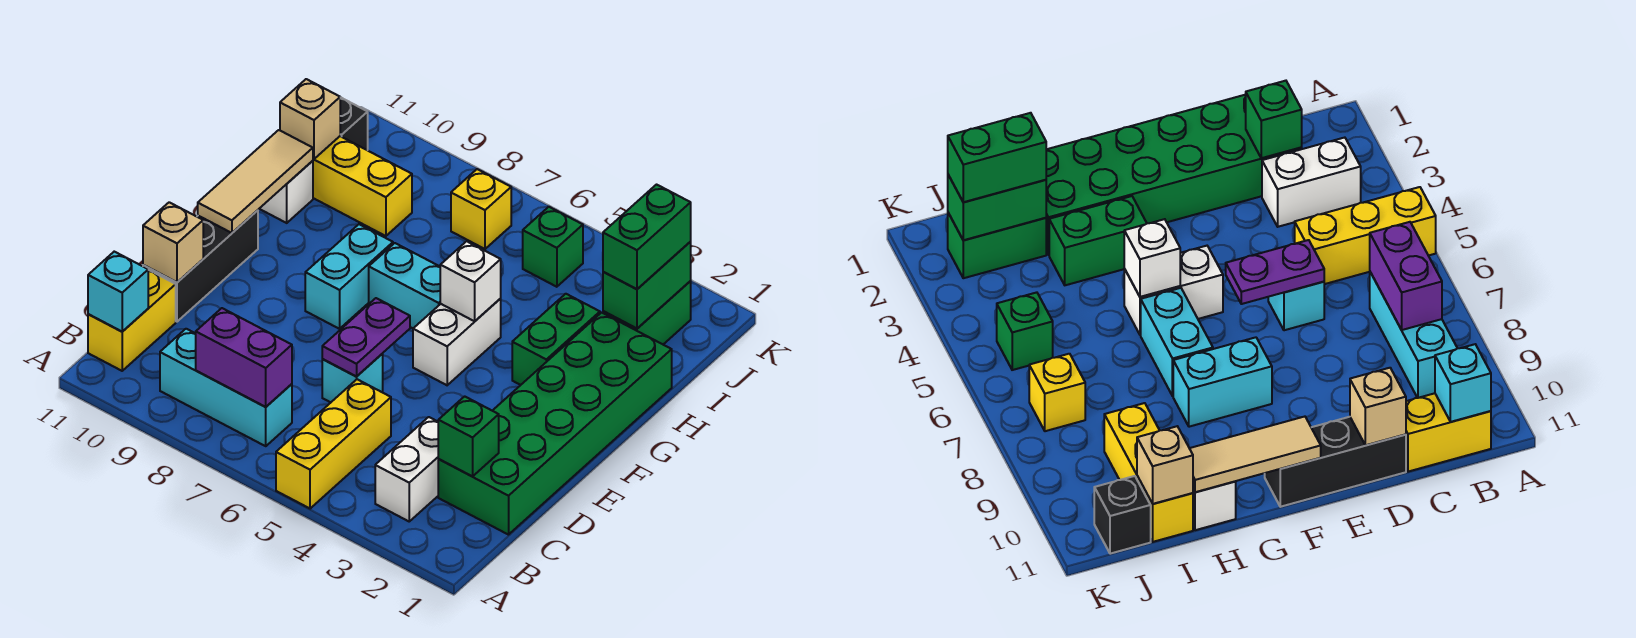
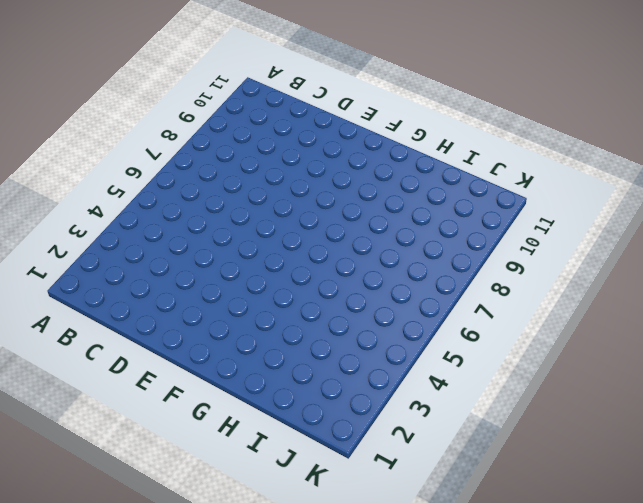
none -> yellow 1x3 brick [276,379,391,509]
none -> white 1x2 brick [375,417,438,521]
none -> cyan 1x3 brick [160,329,292,446]

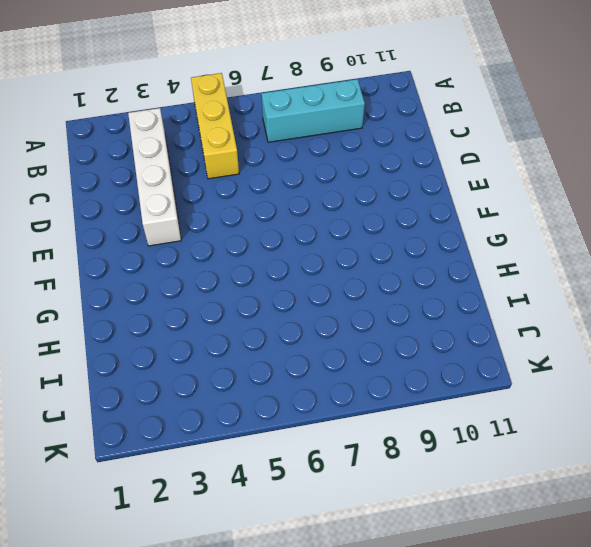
white 1x4 brick [128,108,181,246] -> white 1x2 brick [375,417,438,521]
none -> yellow 1x2 brick [88,270,176,371]
none -> green 2x6 brick [438,312,672,535]
none -> cyan 1x1 brick [322,354,383,402]

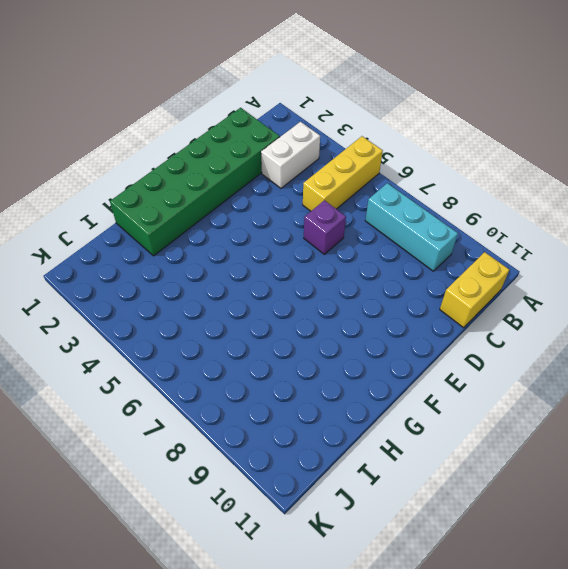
purple 1x1 brick [304,200,346,254] -> cyan 1x1 brick [322,354,383,402]
none -> black 1x3 brick [143,210,258,322]
none -> white 1x2 brick [413,299,501,385]
none -> cyan 1x2 brick [305,224,393,329]

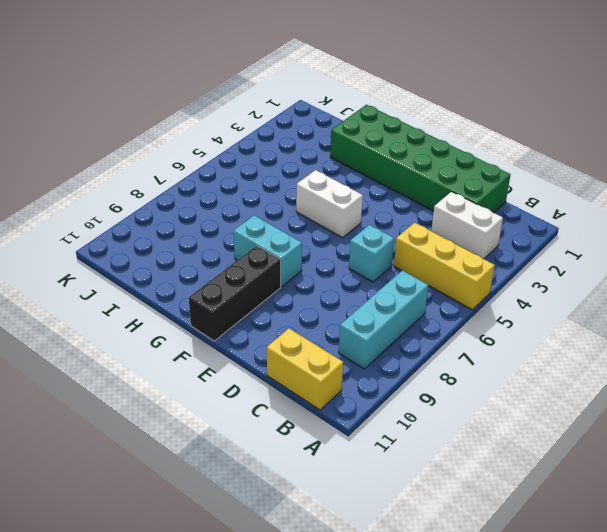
black 1x3 brick [189,246,281,341] -> black 1x3 brick turned to [143,210,258,322]
none -> green 1x2 brick [512,294,600,385]
none -> cyan 1x2 brick [369,243,440,328]
none -> white 1x1 brick [259,161,313,223]

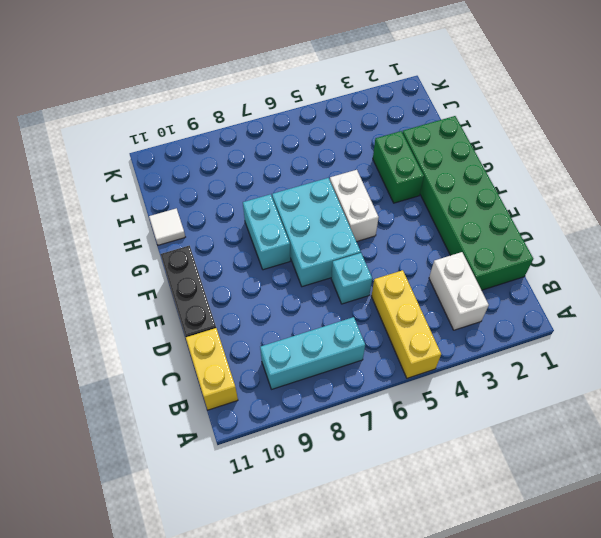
cyan 2x3 brick [272,178,361,287] -> cyan 1x2 brick [369,243,440,328]
white 1x1 tile [149,208,185,245] -> white 1x1 brick [259,161,313,223]
none -> green 1x2 brick [603,281,691,344]
none -> yellow 1x3 brick [313,136,412,236]
none -> green 1x1 brick [523,207,583,287]

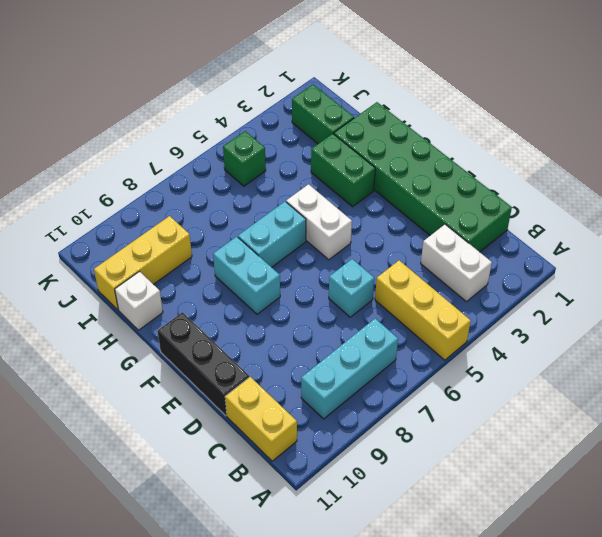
none -> yellow 1x1 brick [451,169,511,249]
none -> black 1x1 brick [340,97,368,150]
none -> purple 1x2 brick [196,308,292,407]

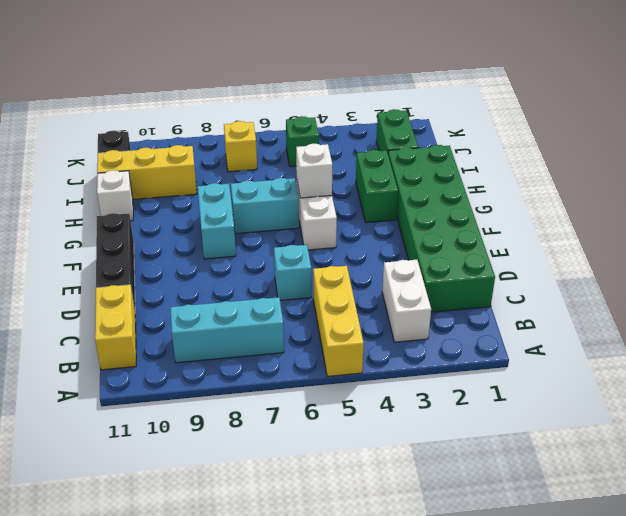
none -> purple 1x2 brick [196,308,292,407]
none -> cyan 1x1 brick [88,252,148,332]
none -> green 1x1 brick [438,396,499,476]

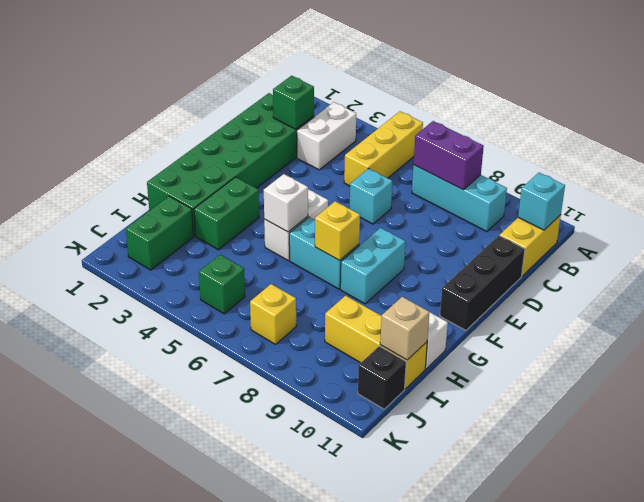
yellow 1x1 brick [315,201,360,260] -> none
none -> purple 1x2 plate [322,298,410,376]
none -> tan 1x1 brick [143,202,203,282]
none -> tan 1x3 tile [198,130,313,233]

